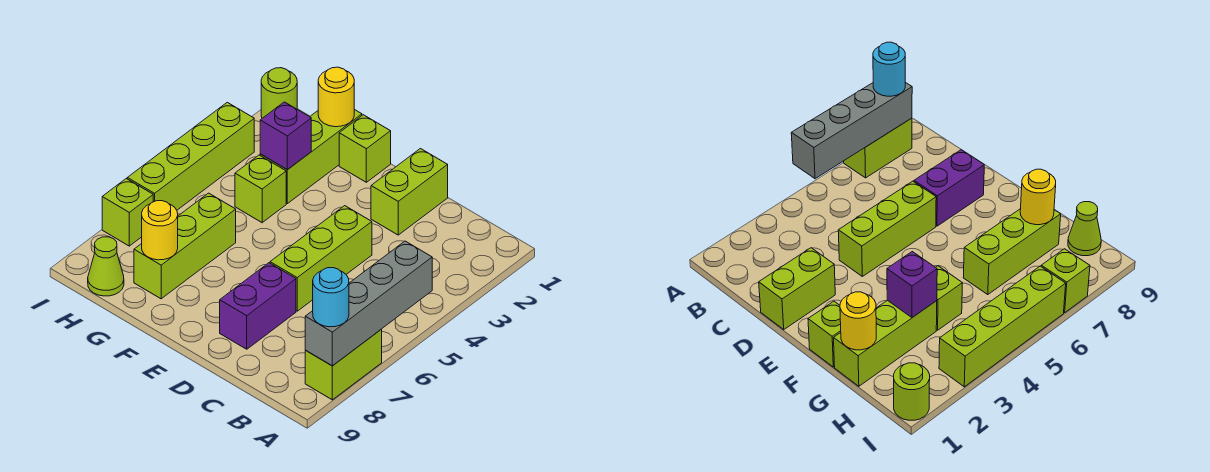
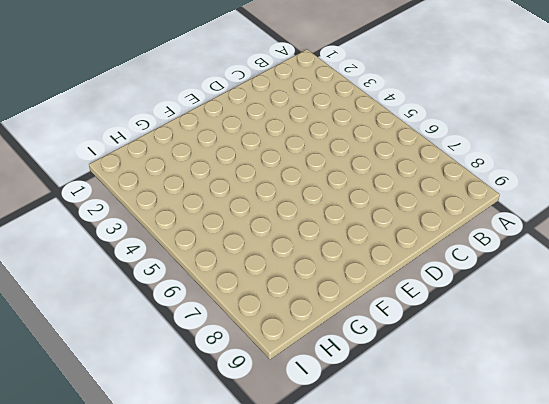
none -> lime 1x2 brick [305,329,382,400]
none -> lime 1x2 brick [371,149,448,235]
none -> lime 1x3 brick [270,206,372,311]

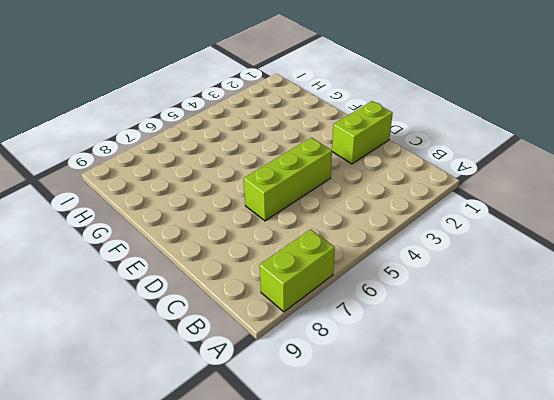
none -> purple 1x2 brick [220,263,296,349]
none -> lime 1x1 brick [339,115,391,182]
none -> lime 1x3 brick [260,109,362,204]

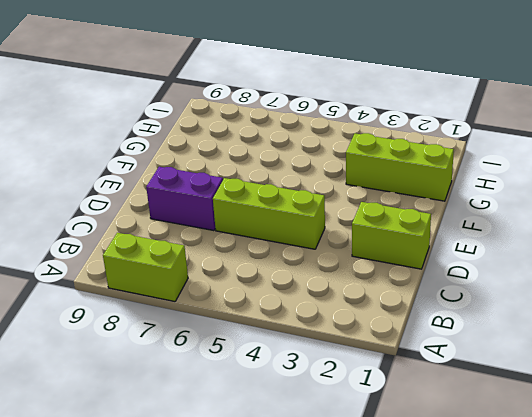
none -> lime 1x1 brick [339,115,391,182]
none -> lime 1x1 brick [235,155,286,223]
none -> lime 1x3 brick [134,193,236,299]

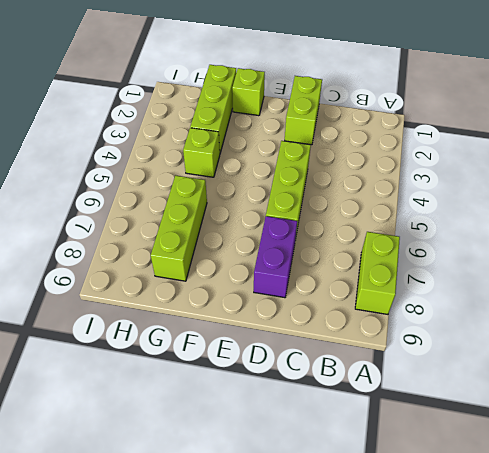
none -> lime 1x1 cone [88,237,124,296]
none -> lime 1x1 round brick [261,68,297,118]
none -> lime 1x4 brick [127,102,254,210]

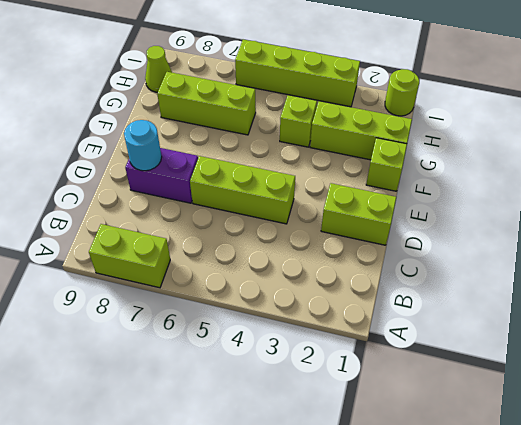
cyan 1x1 round brick [124,120,162,171] -> cyan 1x1 round brick moved to [313,268,349,327]
none -> lime 1x1 brick [102,179,153,246]
none -> grey 1x4 brick [305,241,432,366]
none -> yellow 1x1 round brick [318,67,354,127]

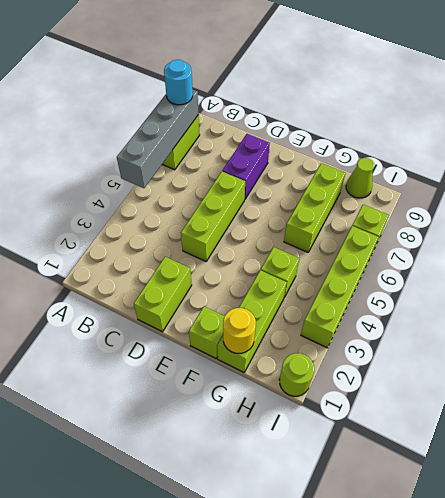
none -> purple 1x1 brick [260,102,311,170]
none -> yellow 1x1 round brick [142,201,178,260]

